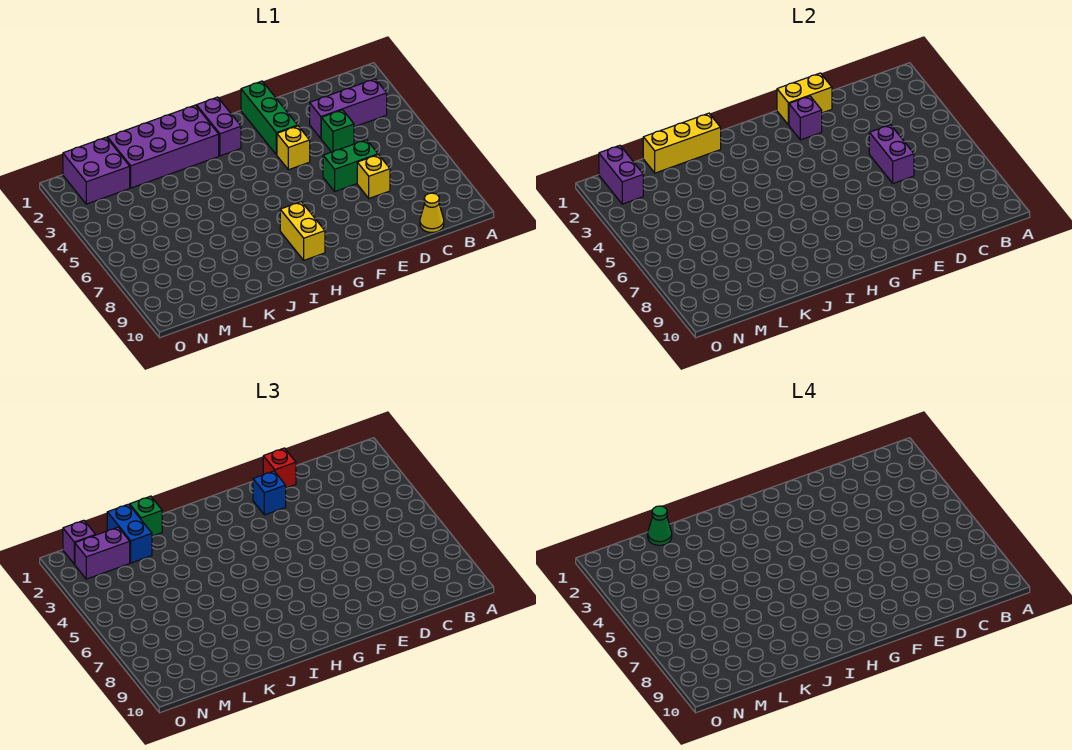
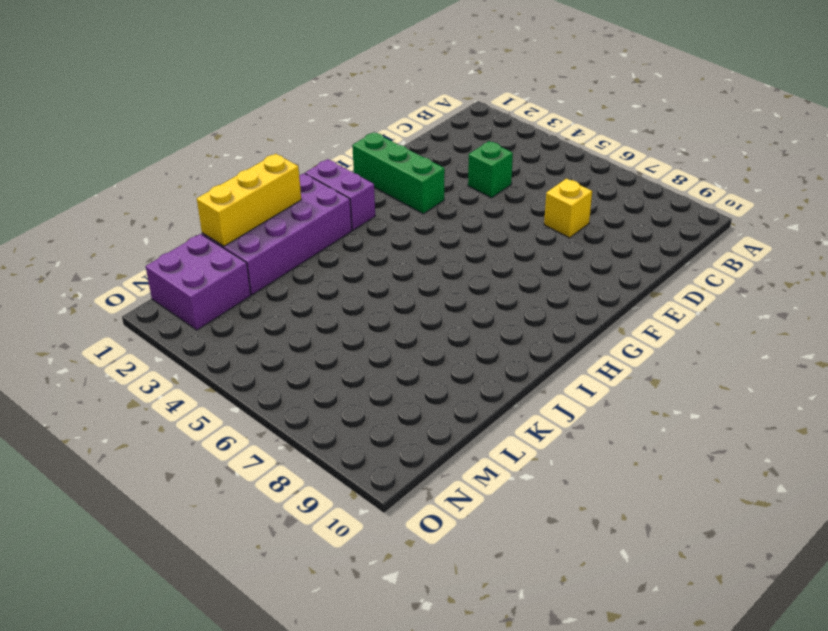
none -> purple 1x3 brick [310,79,387,138]
none -> yellow 1x1 cone [420,193,444,232]
none -> green 1x2 brick [323,140,378,191]

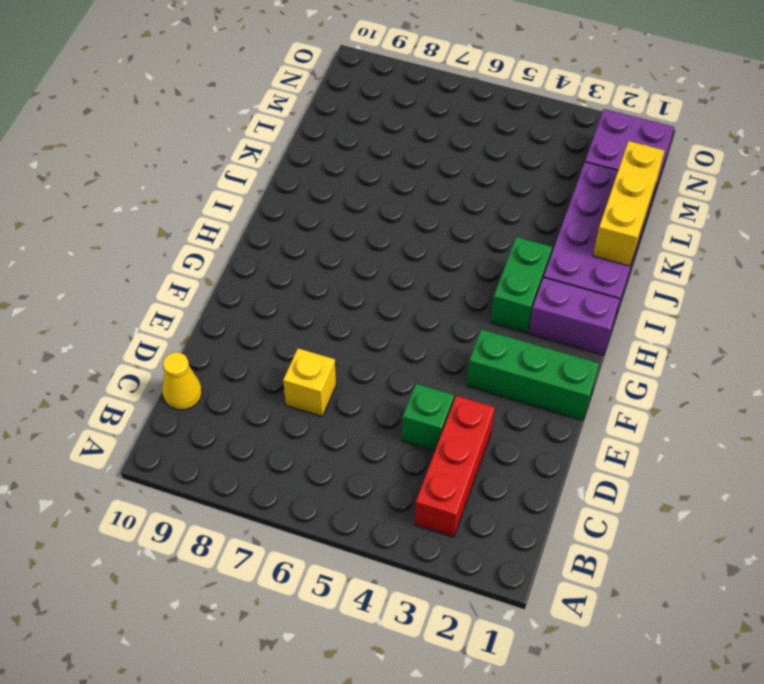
red 1x3 brick [415,396,495,537] -> purple 1x3 brick [310,79,387,138]
green 1x2 brick [491,237,552,333] -> green 1x2 brick moved to [323,140,378,191]
none -> yellow 1x1 brick [277,126,310,170]
none -> yellow 1x2 brick [280,202,325,260]
none -> purple 1x2 brick [869,125,914,183]

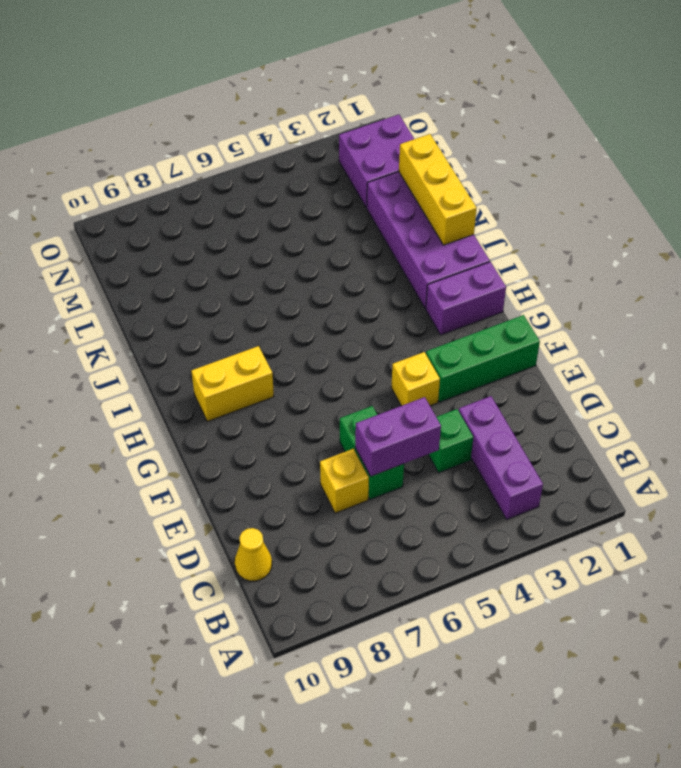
none -> yellow 1x2 brick [777,73,832,125]
none -> purple 1x1 brick [789,96,822,140]
none -> purple 1x2 brick [599,145,643,204]

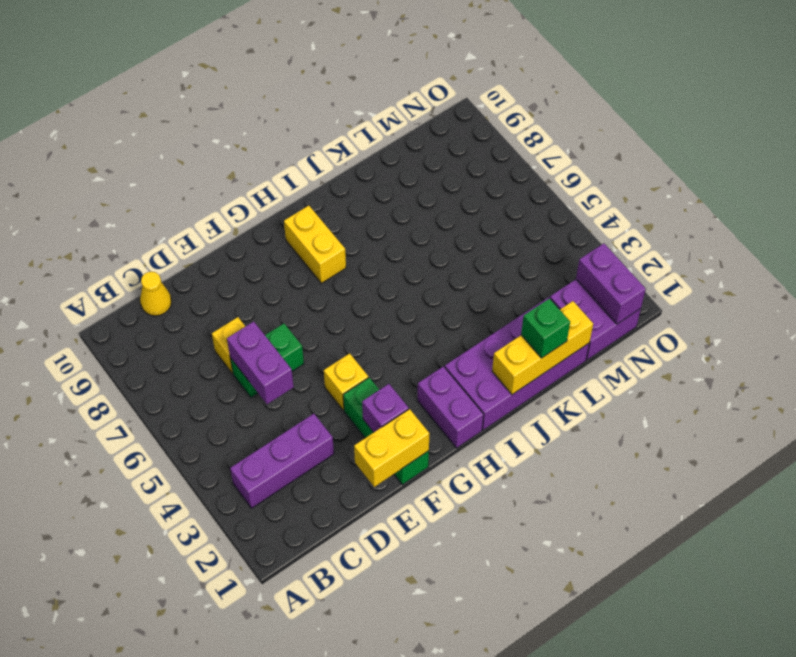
none -> green 1x1 brick [321,110,354,152]
none -> red 1x1 brick [263,448,296,488]
none -> blue 1x1 brick [253,471,286,515]

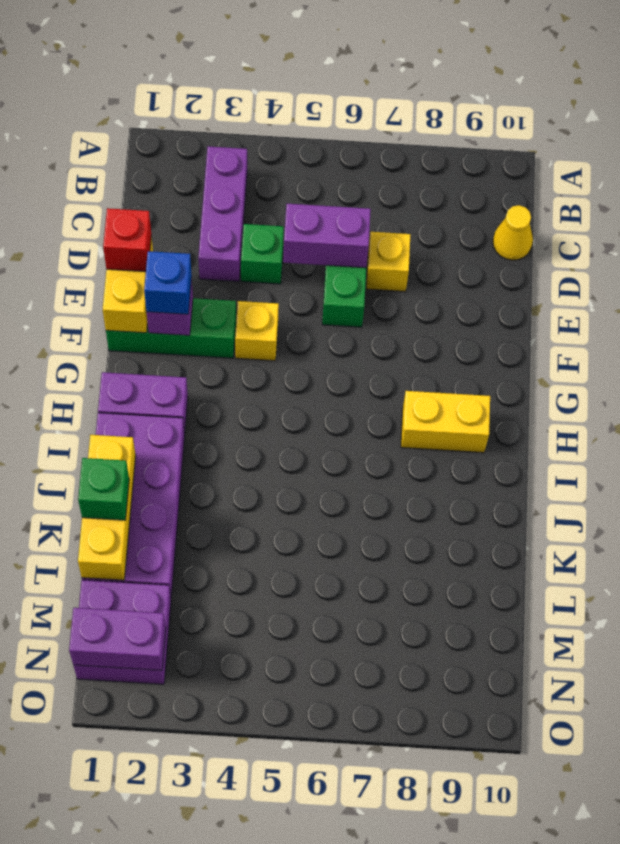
none -> blue 1x2 brick [107,504,152,563]
none -> purple 1x2 brick [75,527,130,579]
none -> purple 1x1 brick [63,520,95,564]

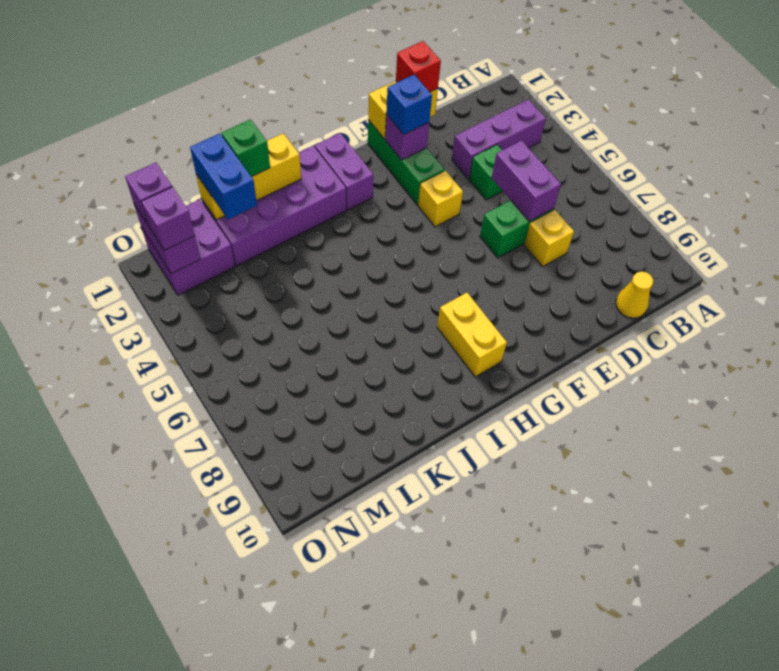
purple 1x1 brick [141,187,195,251] -> purple 1x2 brick [75,527,130,579]
none -> green 1x1 cone [648,506,672,545]

